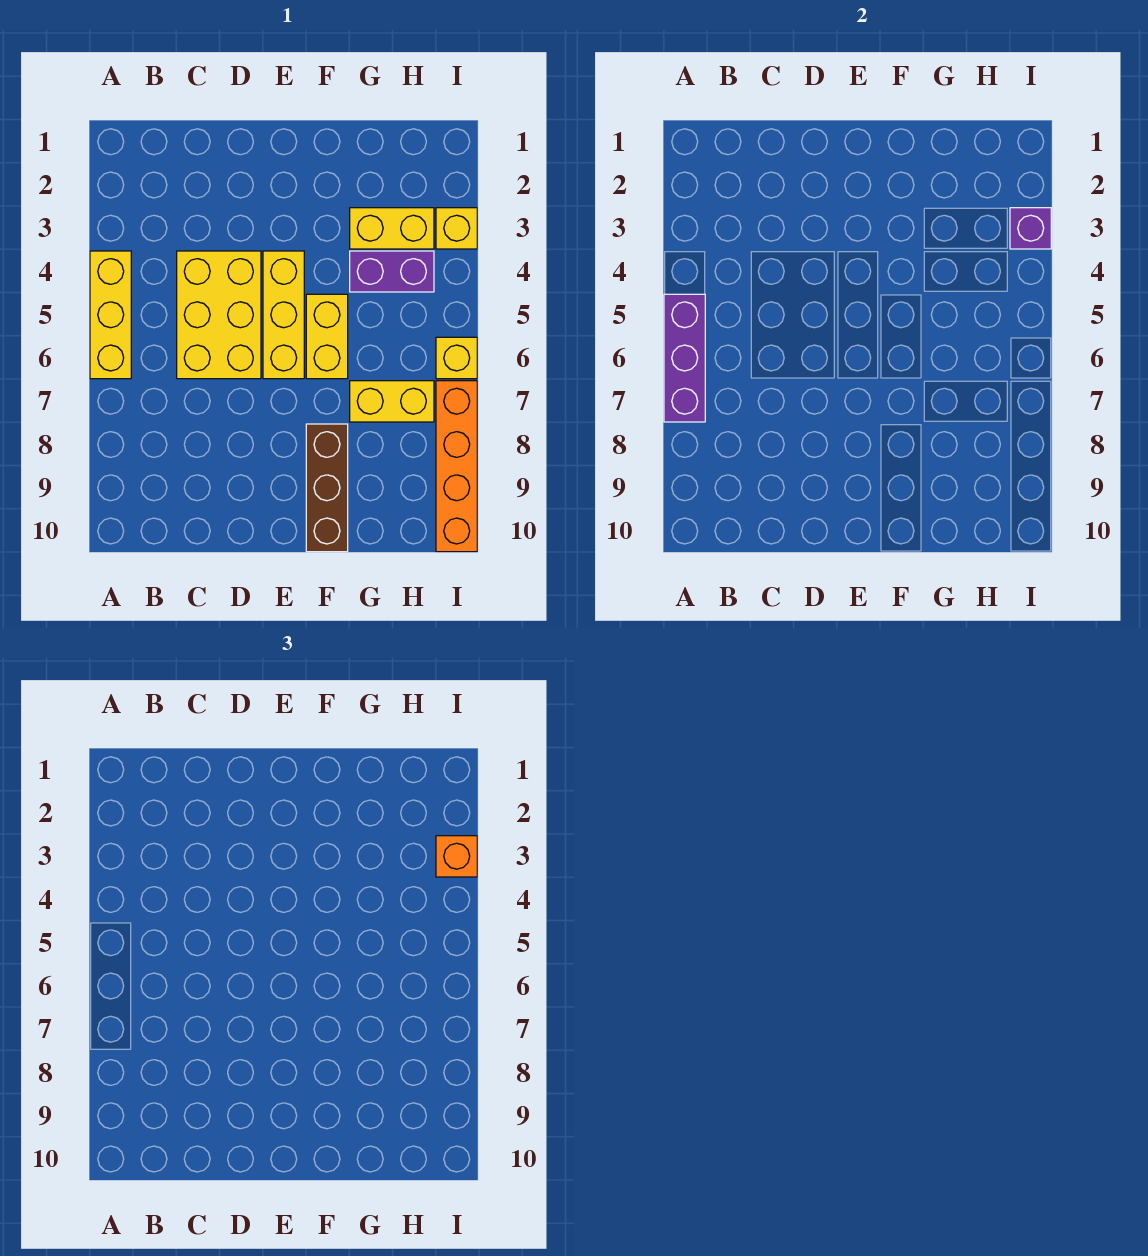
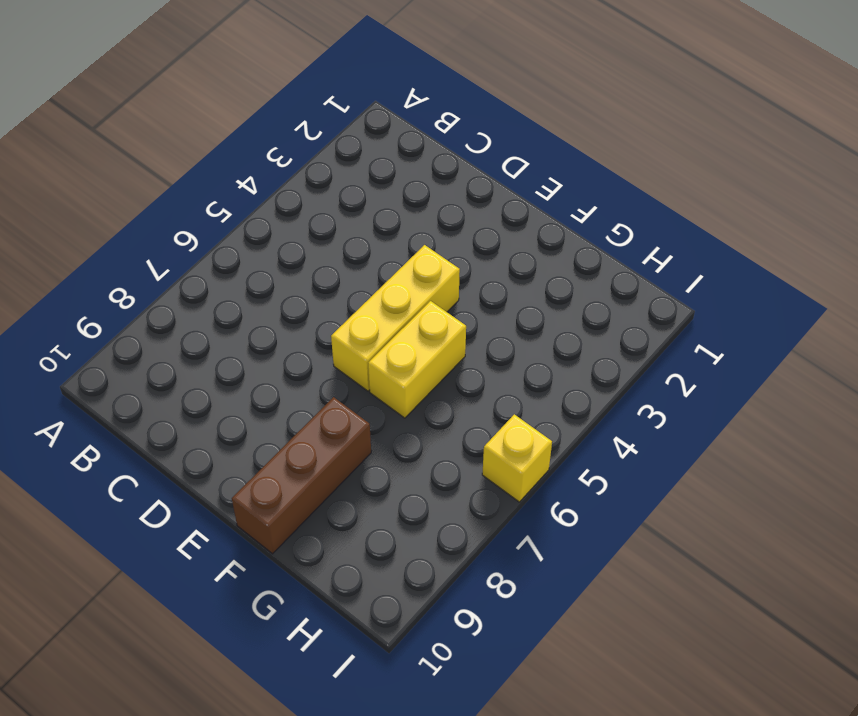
none -> yellow 1x3 brick [90,251,131,379]
none -> yellow 2x3 brick [177,251,261,379]
none -> yellow 1x2 brick [350,208,434,249]

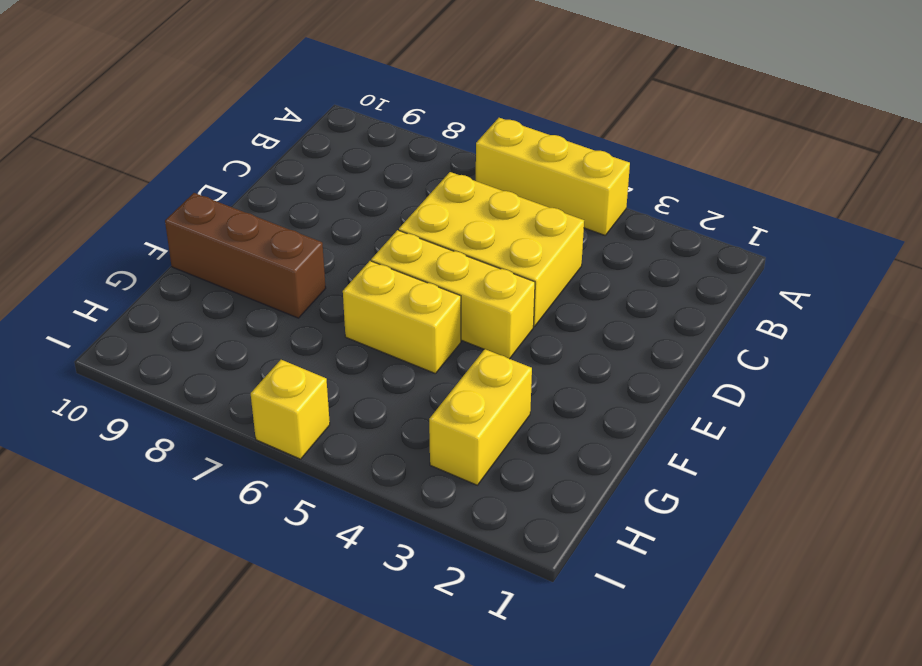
none -> purple 1x2 brick [350,251,434,292]
none -> yellow 1x2 brick [350,381,434,422]
none -> yellow 1x1 brick [436,208,477,249]

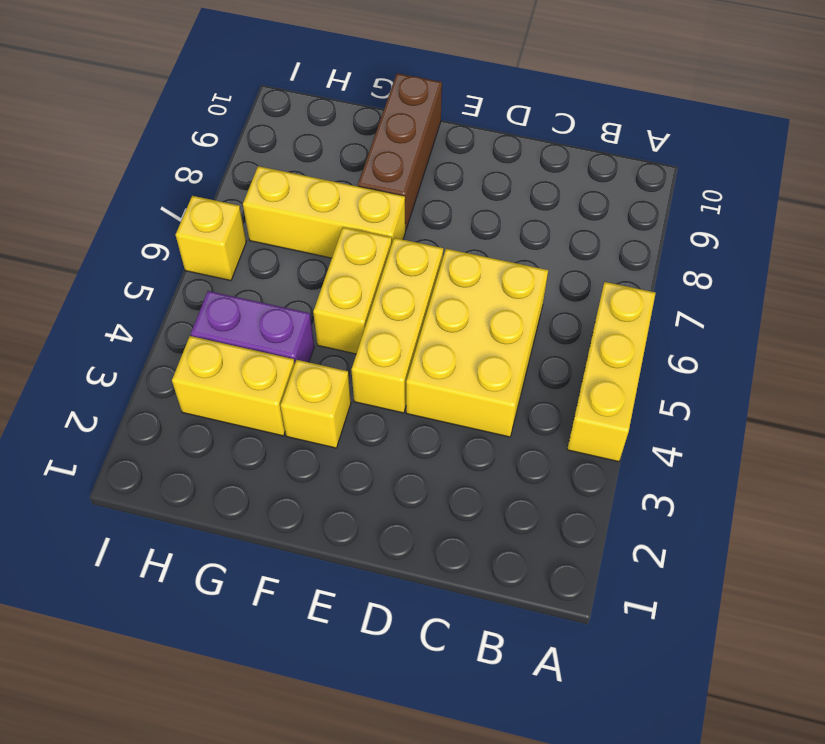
yellow 1x1 brick [281,360,351,448] -> yellow 1x1 brick moved to [436,208,477,249]
yellow 1x3 brick [243,166,405,258] -> yellow 1x2 brick [350,381,434,422]
none -> orange 1x4 brick [436,381,477,552]
none -> purple 1x3 brick [664,294,705,422]
none -> purple 1x1 brick [1010,208,1051,249]

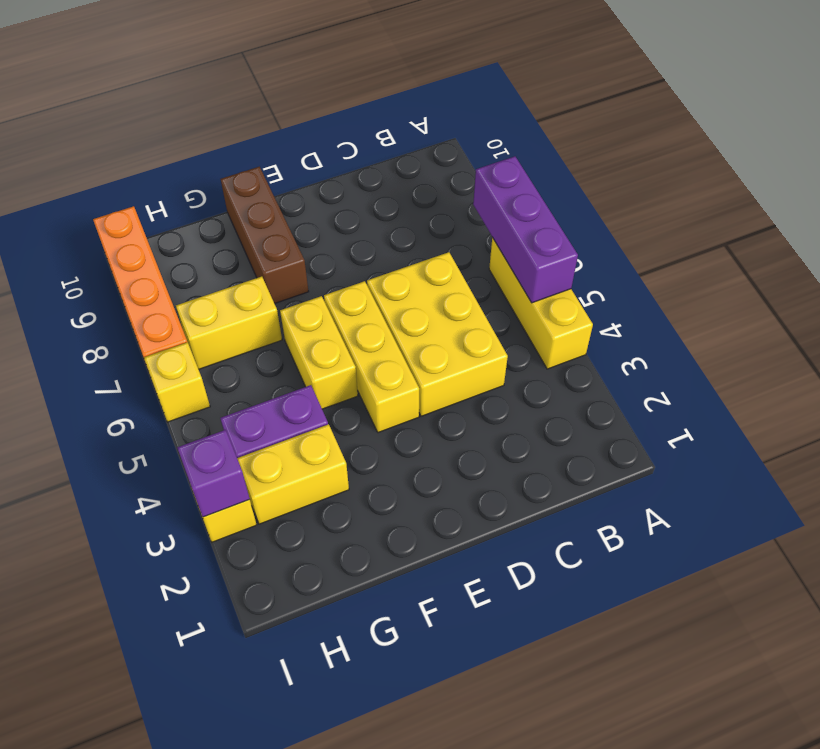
none -> orange 1x1 brick [436,836,477,877]

